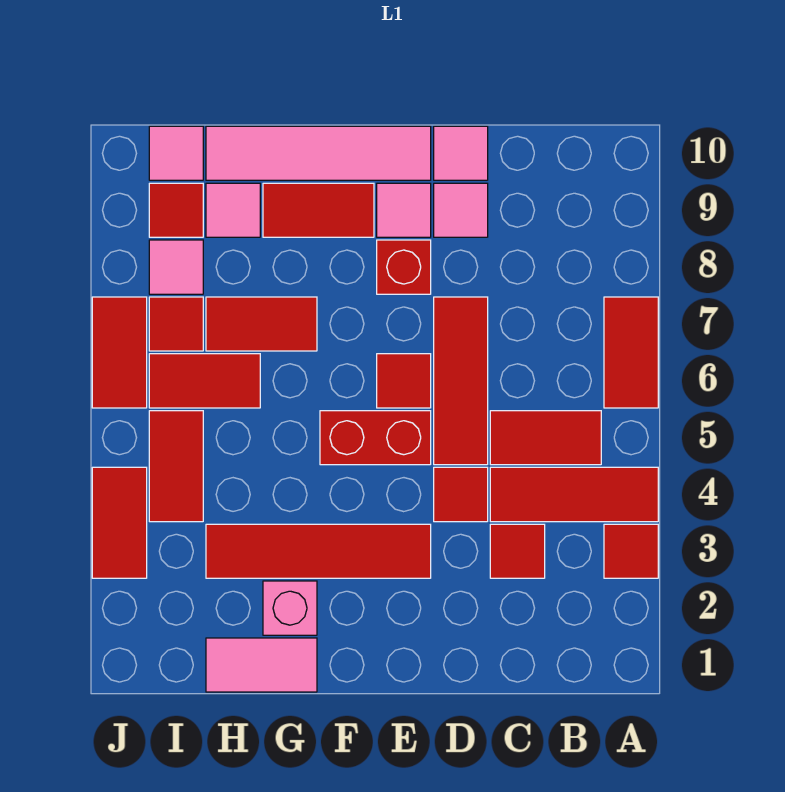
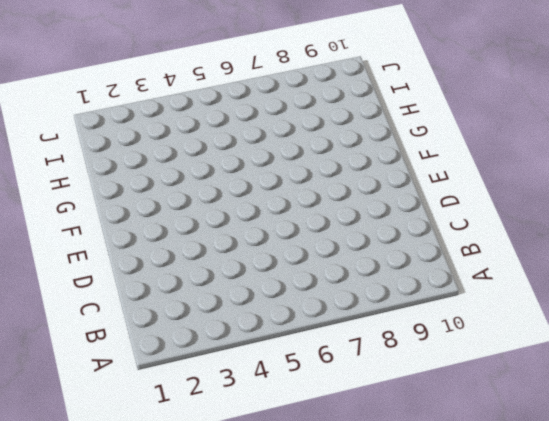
none -> red 1x1 tile [604,524,658,578]
none -> red 1x3 tile [490,467,658,522]
none -> red 1x2 tile [604,297,658,408]

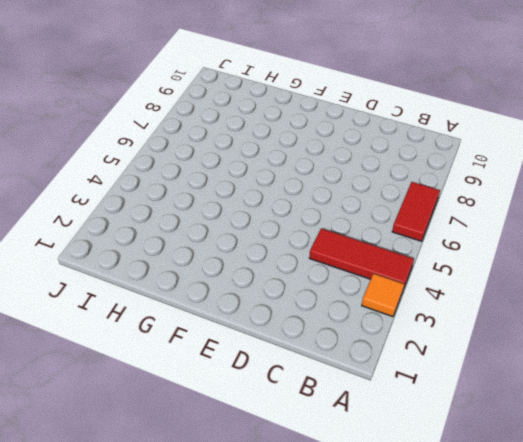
orange 1x1 tile [362,273,405,317] -> red 1x1 tile [604,524,658,578]
none -> red 1x2 tile [490,411,601,465]
none -> red 1x1 tile [490,524,545,578]
none -> red 1x1 tile [434,467,488,522]

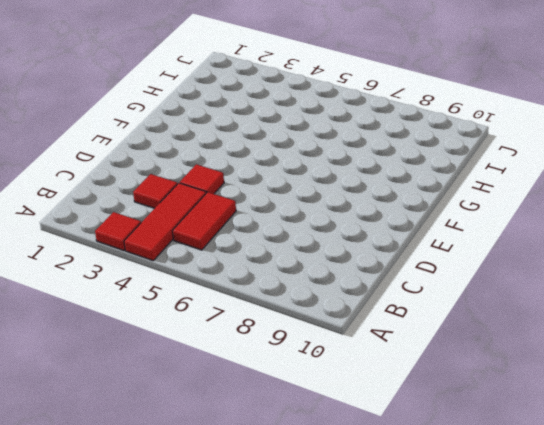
none -> red 1x2 tile [604,297,658,408]
none -> red 1x3 tile [434,297,488,465]
none -> pink 1x1 tile [434,183,488,237]

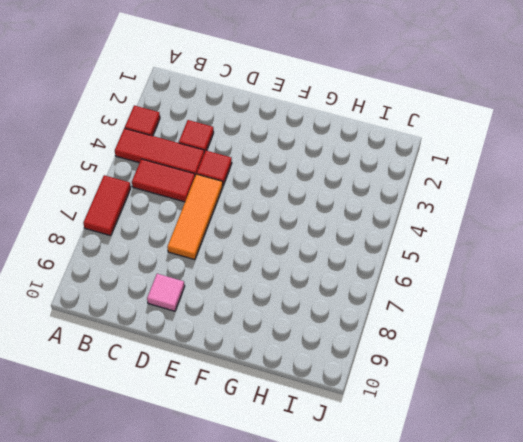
orange 1x3 tile [167,174,223,260] -> red 1x3 tile [434,297,488,465]
none -> pink 1x1 tile [434,126,488,180]
none -> red 1x4 tile [206,524,431,578]
none -> red 1x2 brick [320,411,431,465]

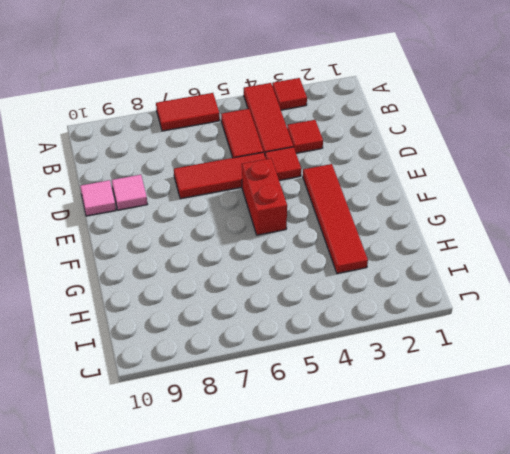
none -> red 1x1 tile [377,354,431,408]
none -> red 1x1 brick [377,240,431,294]
none -> pink 1x1 tile [377,183,431,237]

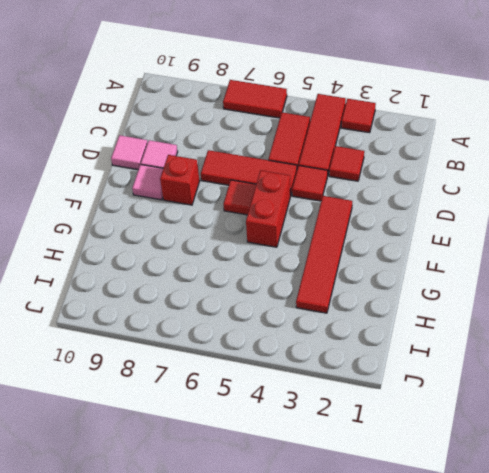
none -> pink 1x4 tile [206,126,431,180]
none -> red 1x2 tile [263,183,374,237]
none -> pink 1x2 tile [206,638,317,692]

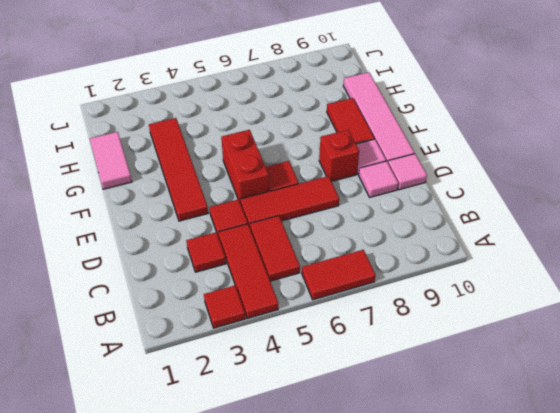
none -> pink 1x1 brick [263,581,317,635]
none -> red 1x2 tile [206,297,317,351]
none -> red 1x2 tile [149,354,260,408]

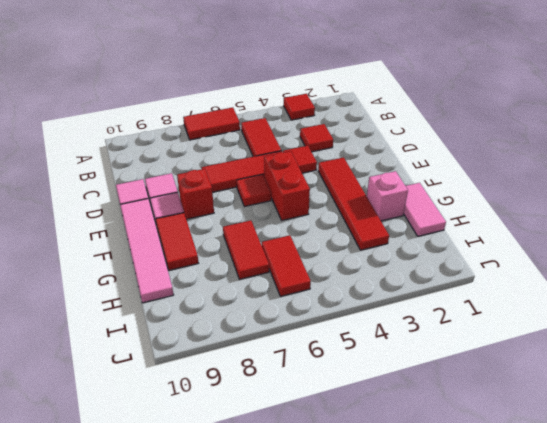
none -> red 1x3 tile [490,467,658,522]
none -> pink 1x1 tile [206,183,260,237]
none -> red 1x2 tile [149,411,203,522]

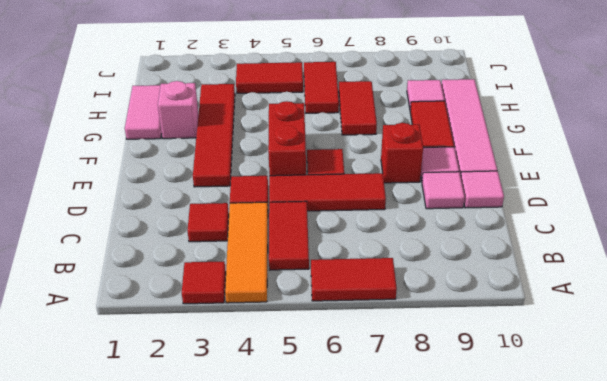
orange 1x3 tile [225,202,268,303] -> red 1x3 tile [490,467,658,522]
none -> red 1x1 tile [149,297,203,351]
none -> pink 1x1 tile [149,240,203,294]
none -> red 1x1 tile [149,183,203,237]

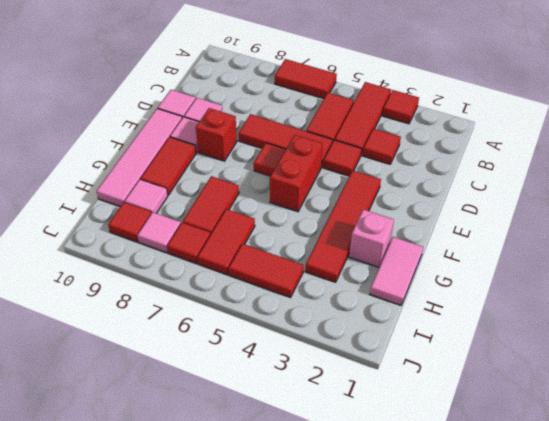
none -> pink 1x1 tile [149,126,203,180]
none -> red 1x2 tile [92,467,147,578]
none -> red 1x2 tile [92,297,147,408]

